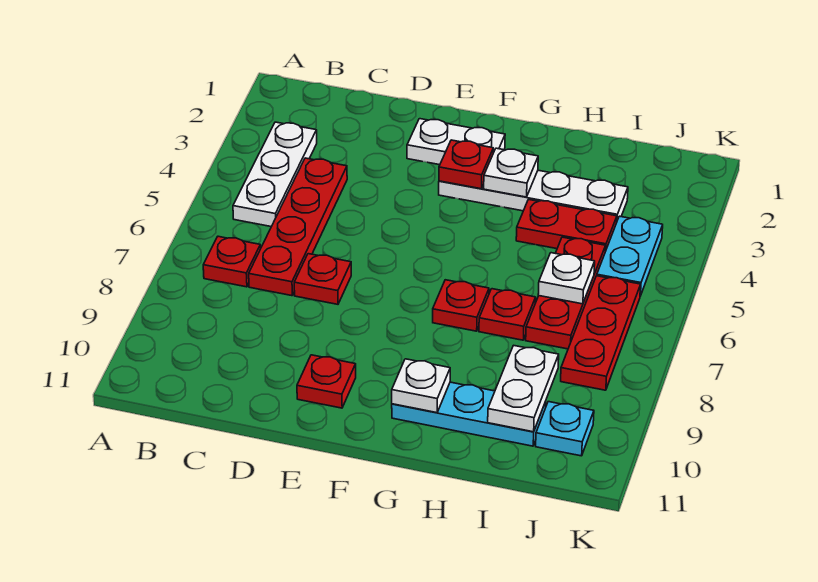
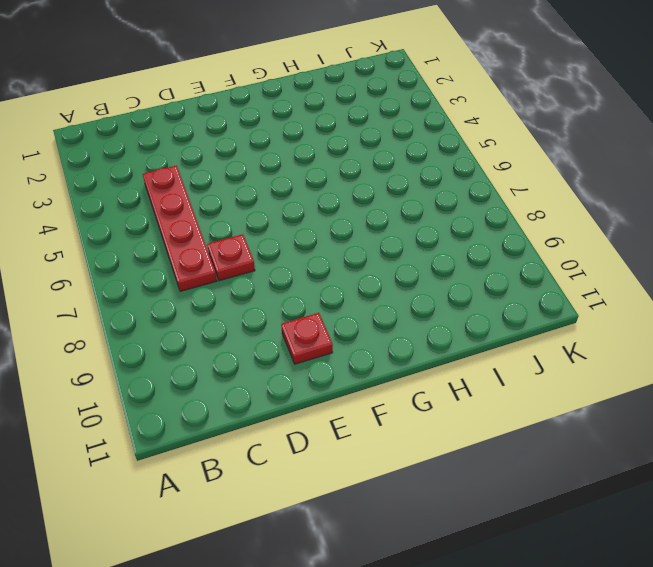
none -> white 1x3 plate [233,122,317,227]
none -> red 1x1 plate [203,236,261,287]
none -> white 1x2 plate [407,119,505,165]

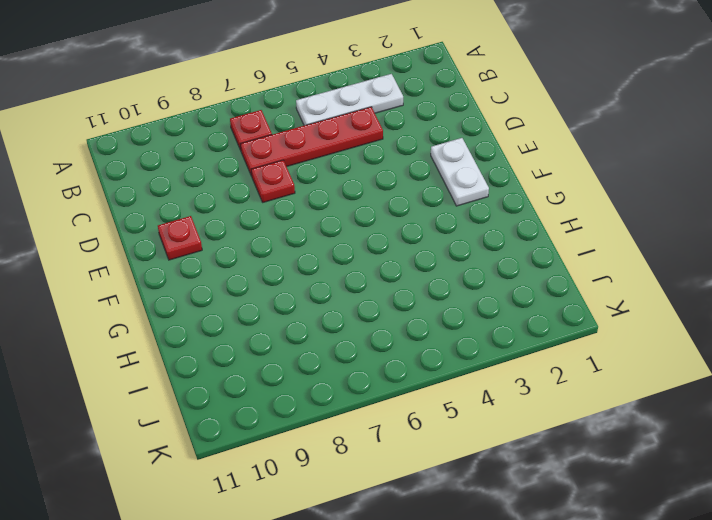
none -> white 1x4 plate [439,170,628,220]
none -> red 1x1 plate [433,280,489,331]
none -> cyan 1x3 plate [392,382,546,446]

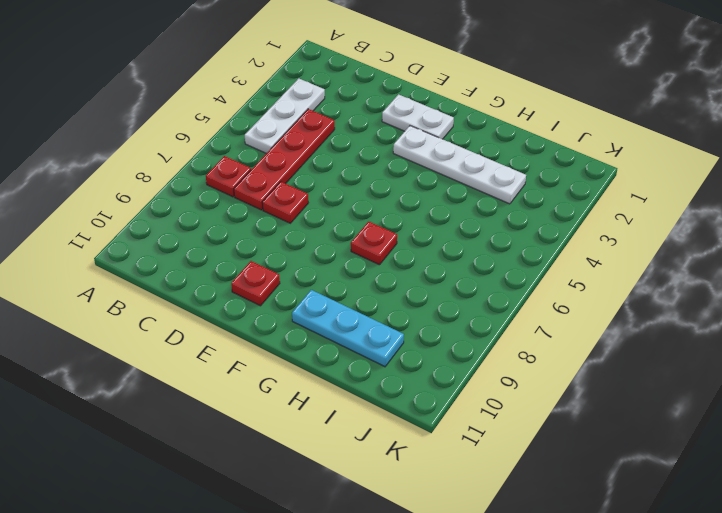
none -> red 1x2 plate [516,200,617,251]
none -> red 1x1 plate [479,289,536,340]
none -> red 1x3 plate [526,237,606,349]

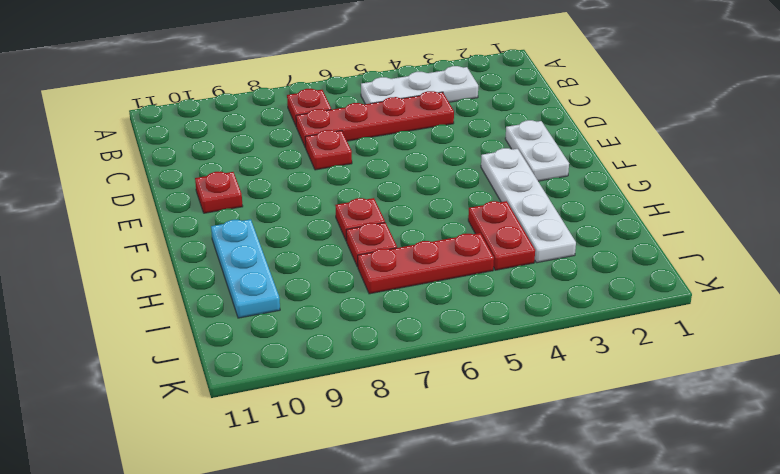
none -> cyan 1x2 plate [597,216,663,296]
none -> red 1x3 plate [561,276,641,390]
none -> cyan 1x1 plate [536,402,594,456]

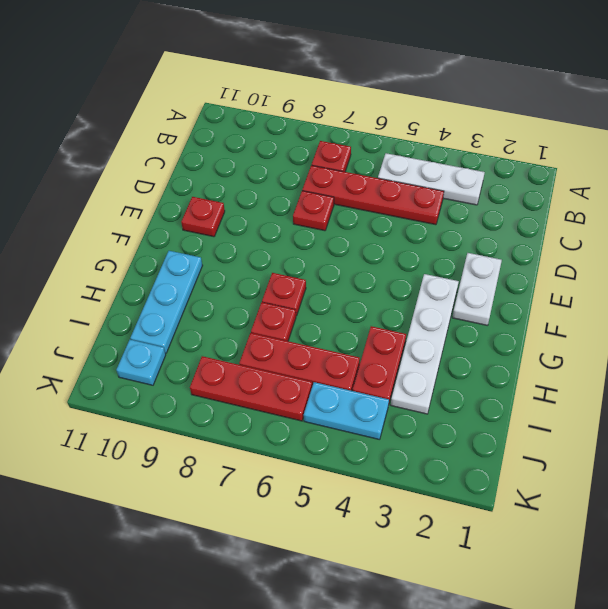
none -> red 1x1 plate [439,140,493,189]
none -> white 1x1 plate [484,148,538,197]
none -> white 1x1 plate [392,359,450,413]

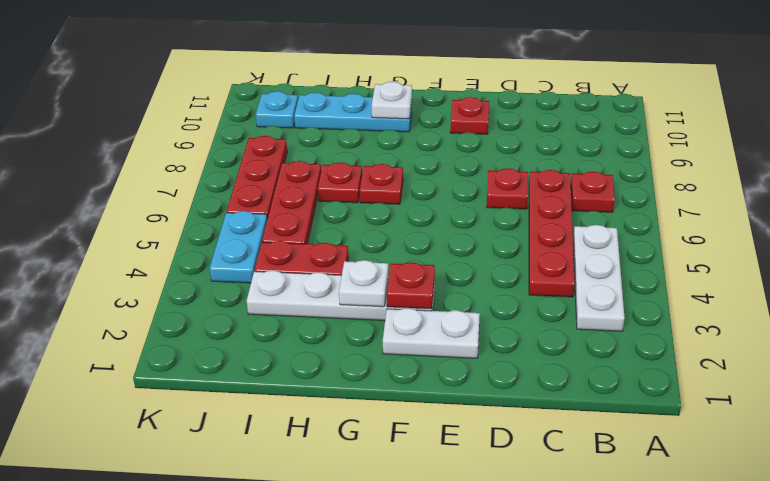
none -> white 1x1 plate [538,253,595,304]
none -> white 1x2 plate [488,345,559,432]

